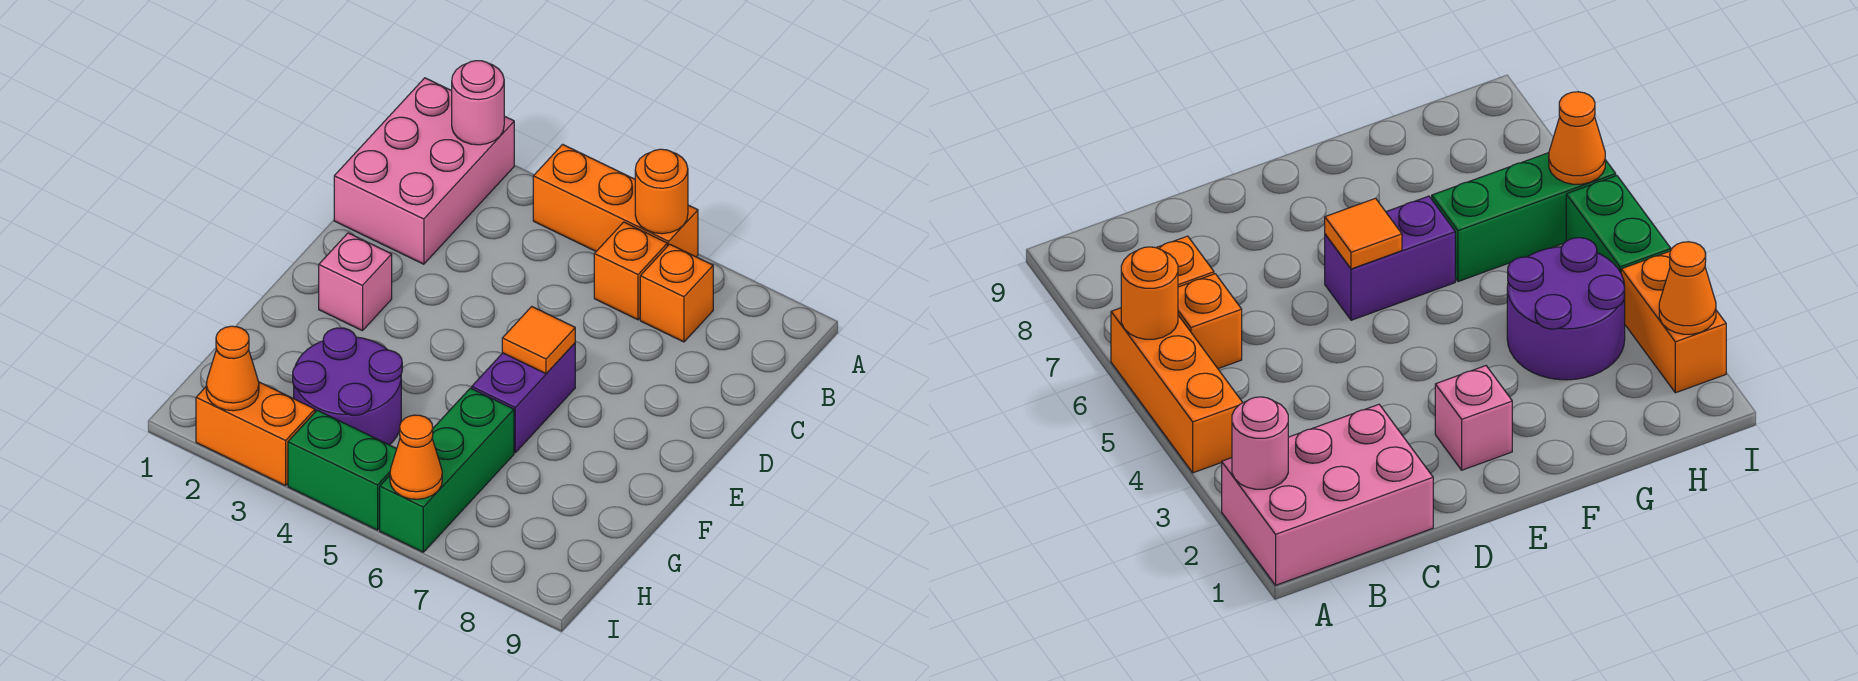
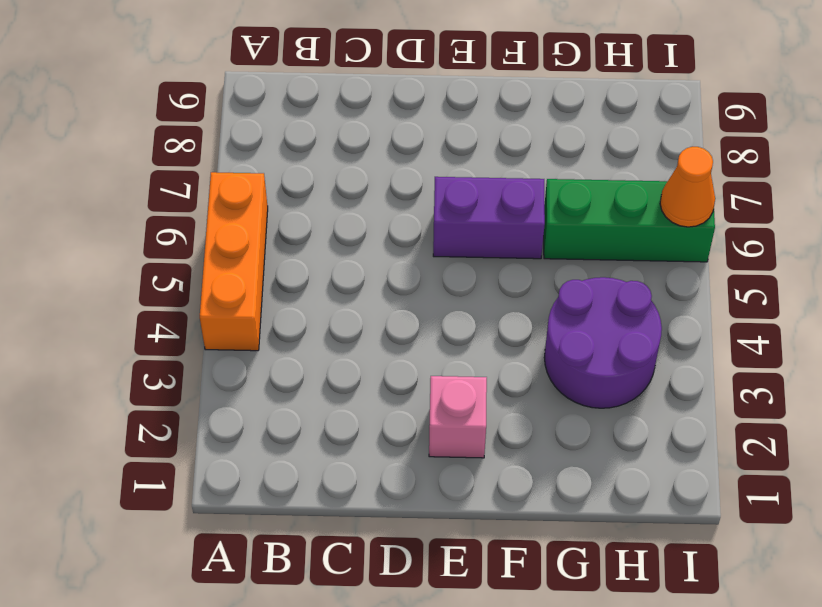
none -> pink 2x3 brick [334,78,514,264]
none -> orange 1x1 brick [594,222,667,320]
none -> orange 1x1 brick [640,244,713,342]

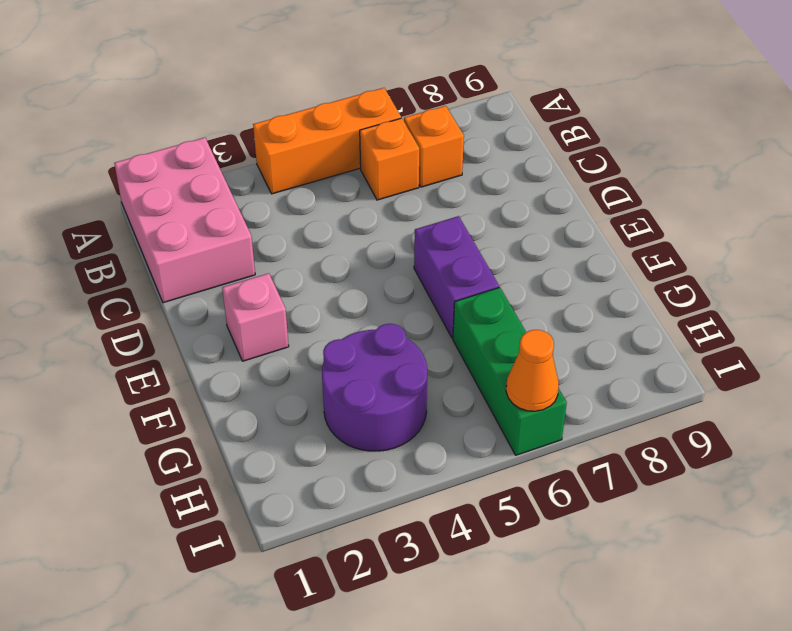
none -> orange 1x2 brick [196,382,315,486]
none -> green 1x2 brick [288,410,397,530]
none -> pink 1x1 round brick [452,61,504,145]

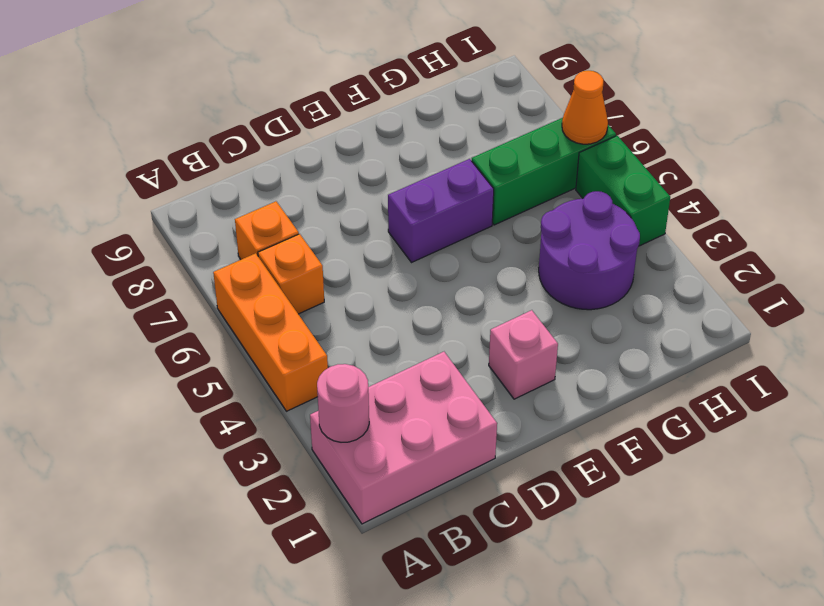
none -> orange 1x2 brick [196,382,315,486]
none -> orange 1x1 round brick [635,149,688,234]
none -> orange 1x1 tile [502,307,575,374]

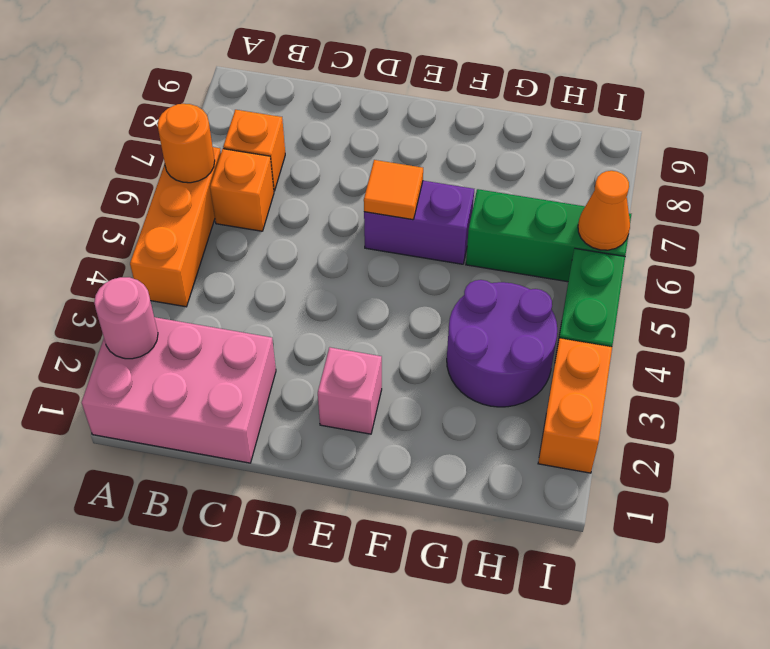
none -> orange 1x1 cone [206,326,259,411]

